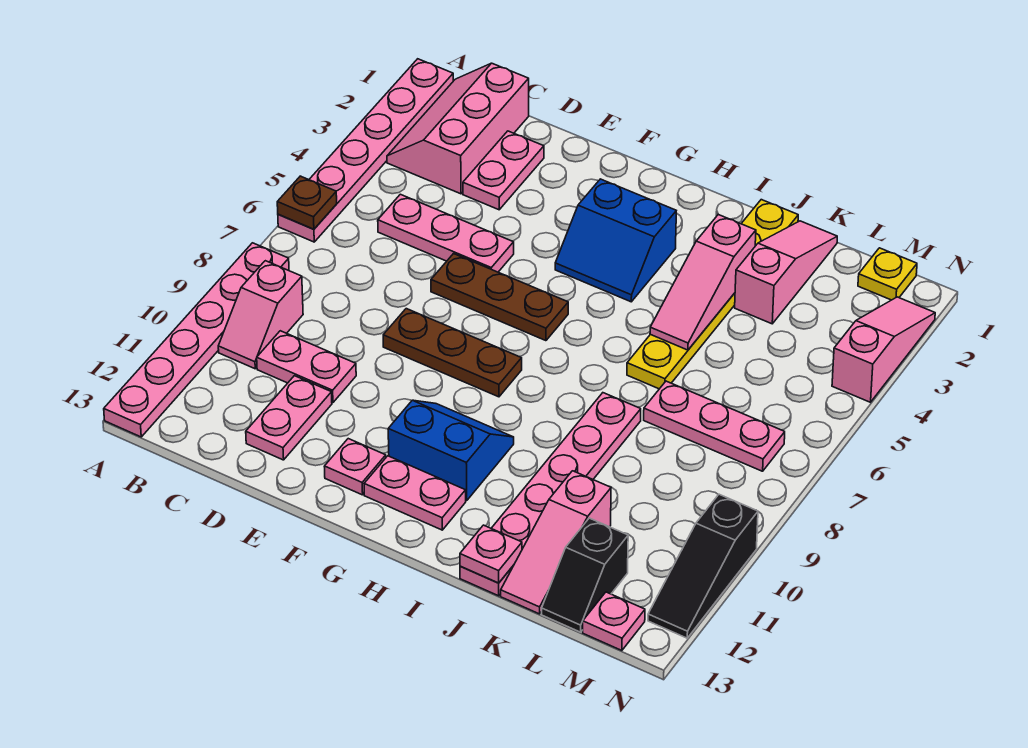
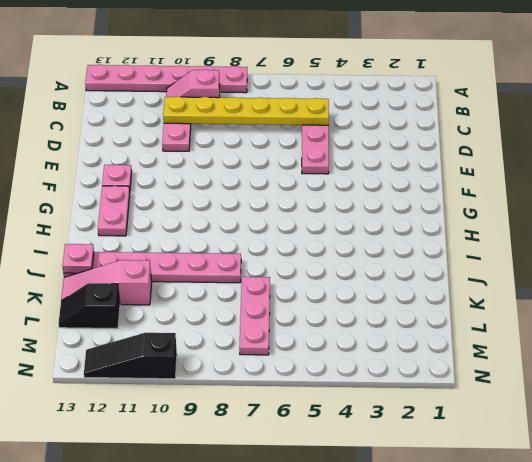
yellow 1x6 plate [163,96,329,125] -> yellow 1x6 plate moved to [627,200,798,389]
none -> pink 1x6 plate [278,59,453,242]
none -> pink 2x3 slope [387,63,529,194]
none -> pink 1x2 plate [463,131,544,210]

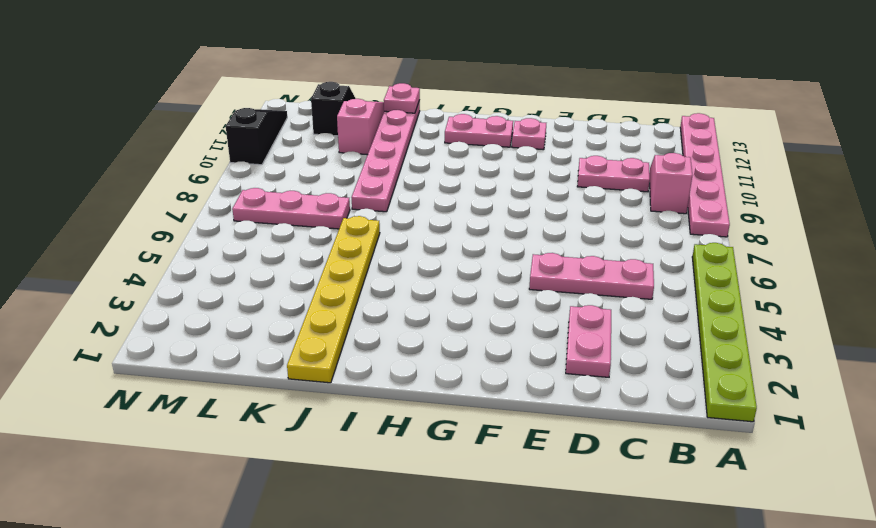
lime 1x6 plate [692,243,757,422] -> pink 1x6 plate [278,59,453,242]
none -> pink 2x3 slope [387,63,529,194]
none -> pink 1x2 plate [246,376,332,460]
none -> brown 1x3 plate [431,254,568,341]

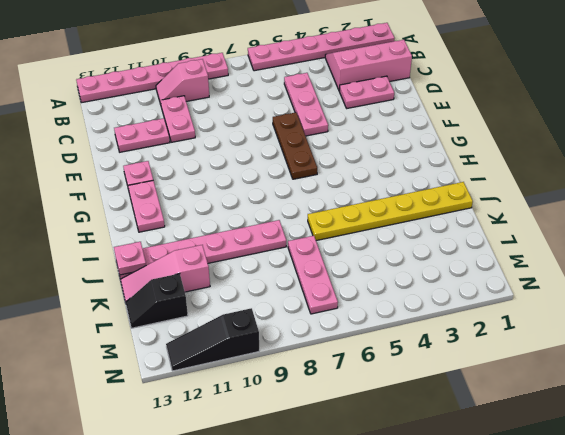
none -> brown 1x3 plate [383,309,522,397]
none -> blue 2x2 slope [555,179,676,302]
none -> blue 2x2 slope [388,400,514,501]

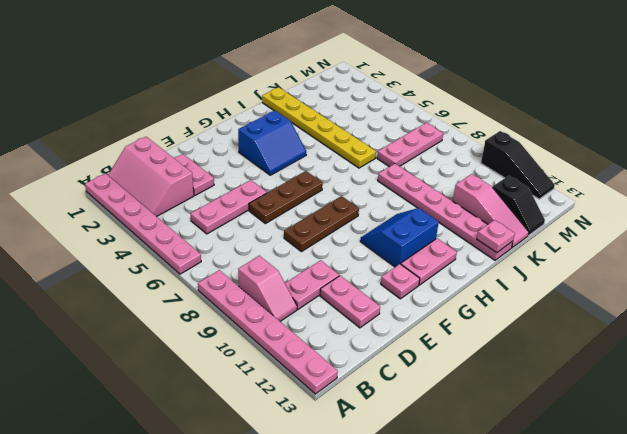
none -> pink 1x3 slope [735,221,837,324]
none -> yellow 1x1 plate [858,248,917,300]
none -> pink 1x1 plate [583,592,645,651]

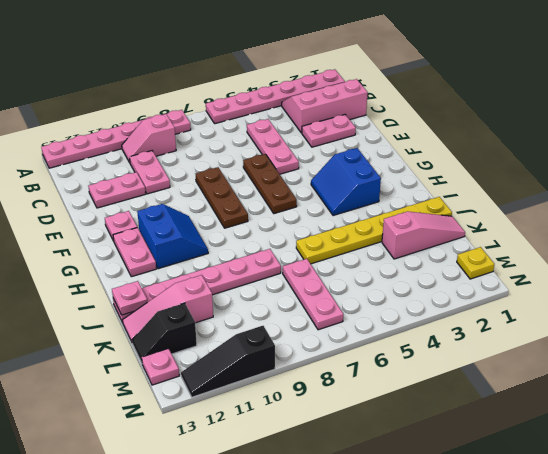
none -> pink 1x3 slope [832,297,935,402]
none -> brown 1x1 plate [277,176,337,229]
none -> pink 1x3 slope [650,214,756,350]

